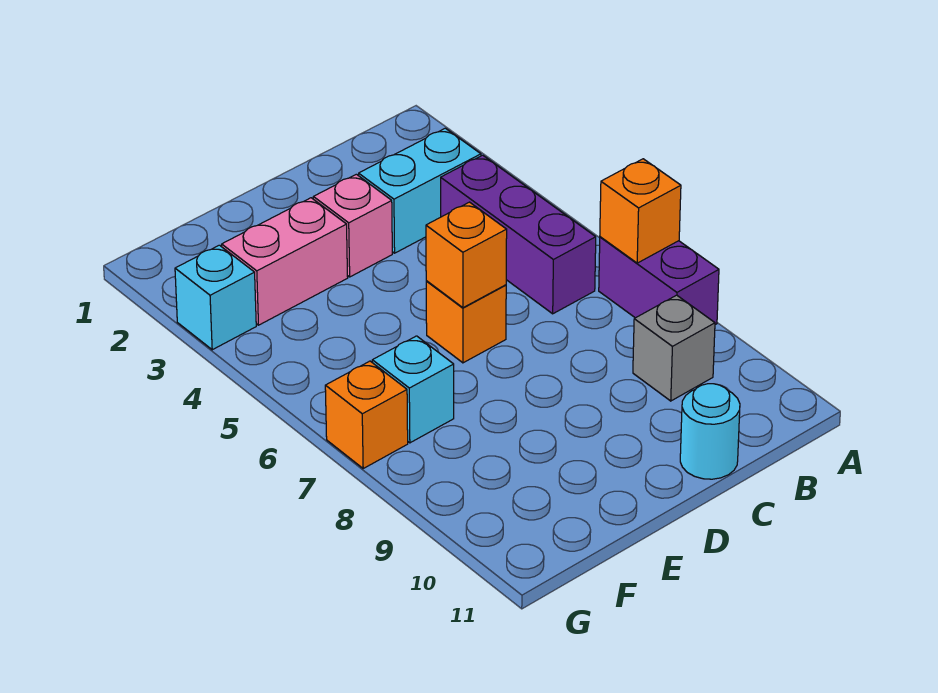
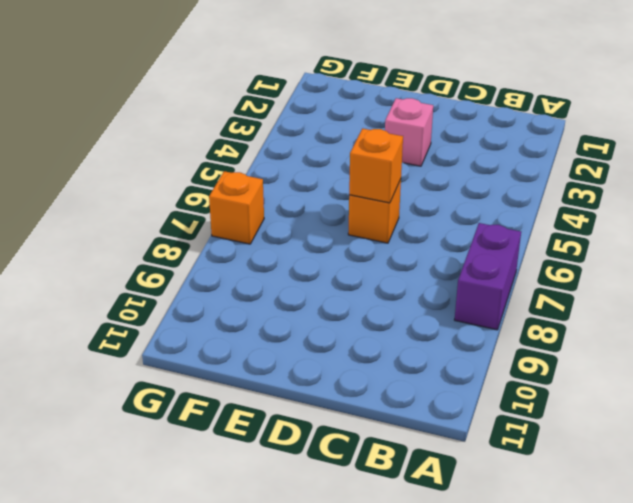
none -> cyan 1x2 brick [359,128,481,253]
none -> purple 1x3 brick [441,155,596,314]
none -> grey 1x1 brick [633,295,715,401]

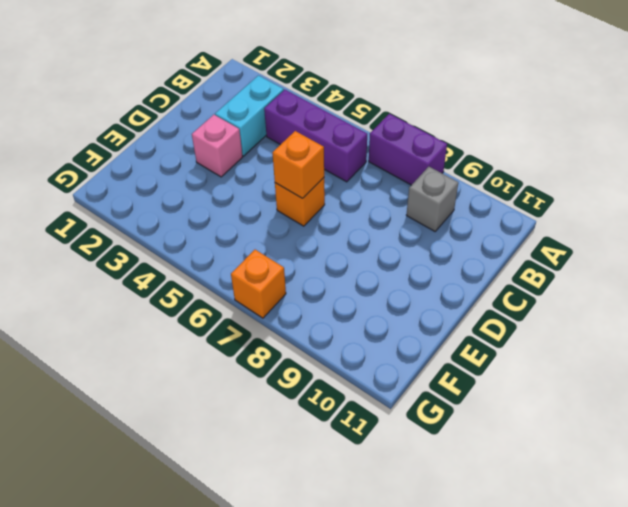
none -> cyan 1x1 round brick [680,384,740,479]
none -> pink 1x2 brick [222,198,348,325]
none -> cyan 1x1 brick [372,336,454,443]

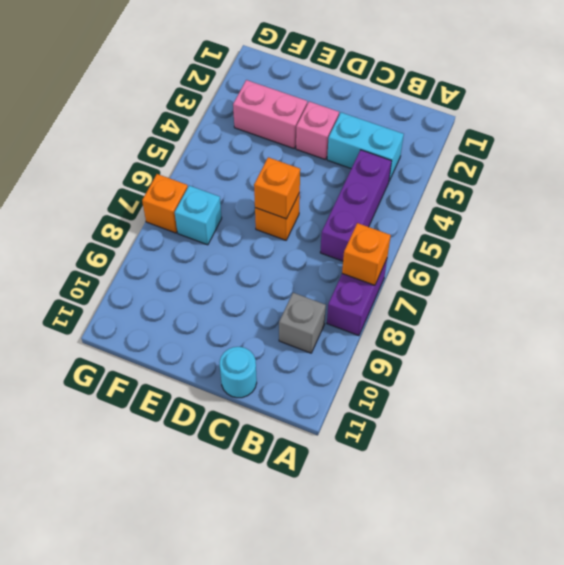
none -> cyan 1x1 brick [175,245,256,350]

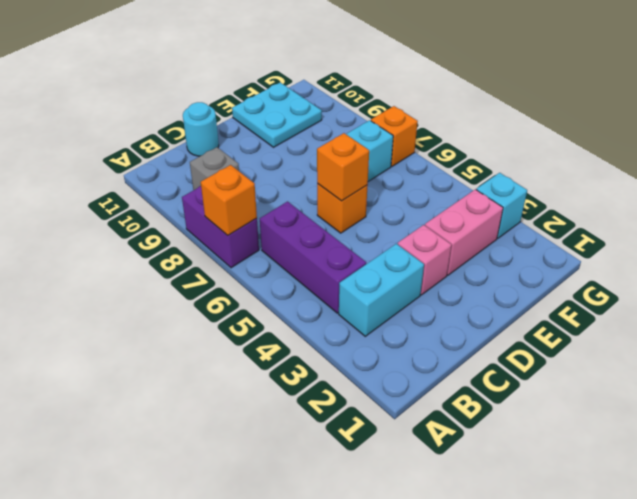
cyan 2x2 plate [232,83,322,147] -> none

